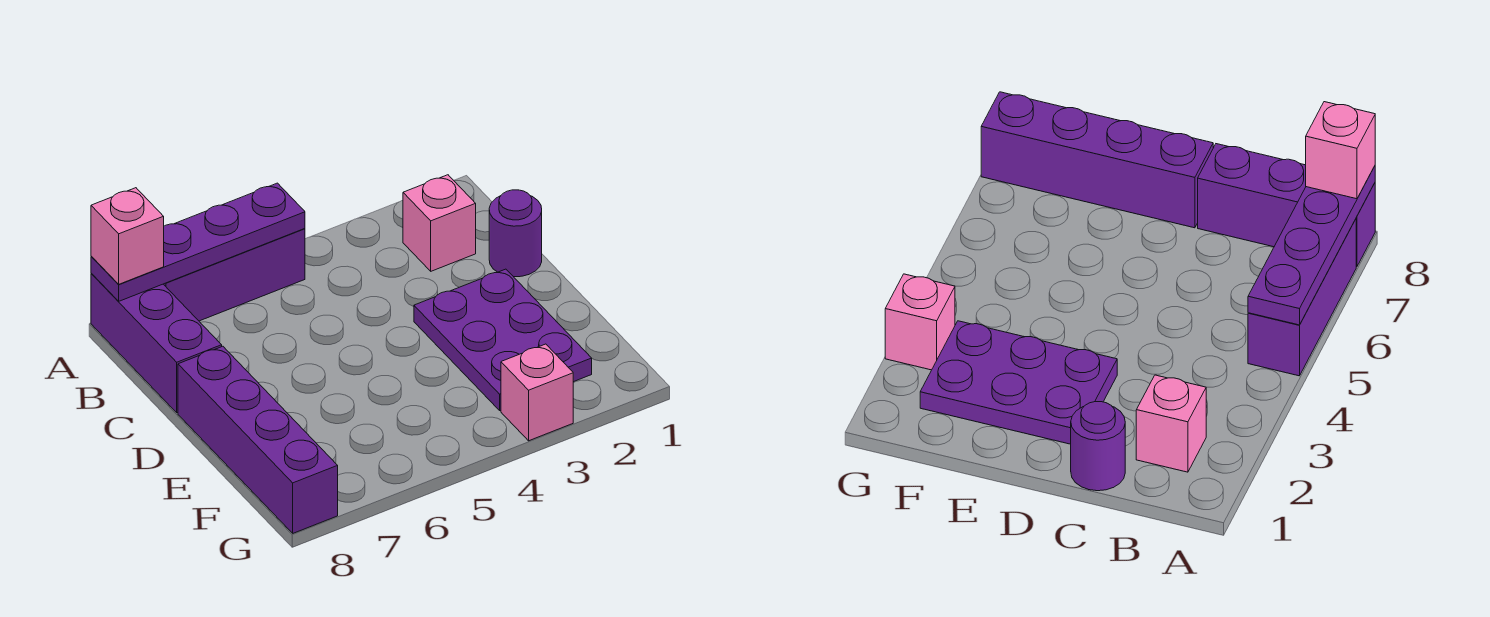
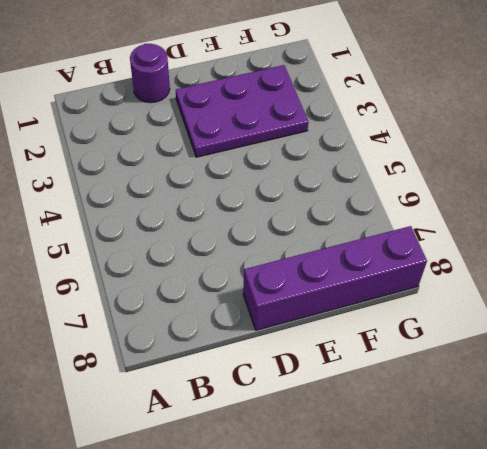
none -> purple 1x3 brick [164,229,305,321]
none -> purple 1x3 brick [91,273,222,413]

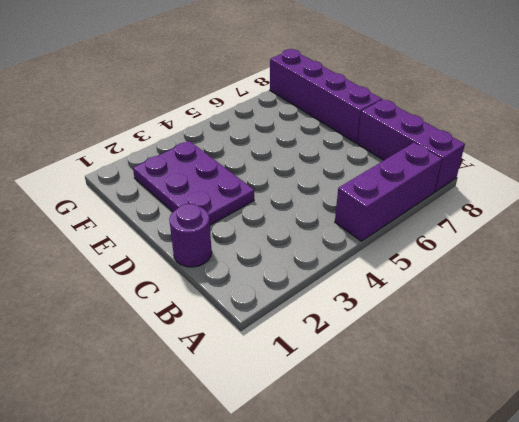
none -> pink 1x1 brick [403,175,476,271]
none -> pink 1x1 brick [501,344,573,441]

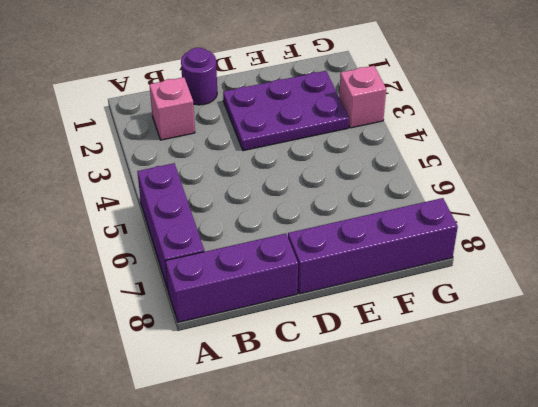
none -> purple 1x4 plate [91,183,305,301]
none -> pink 1x1 brick [91,188,164,284]

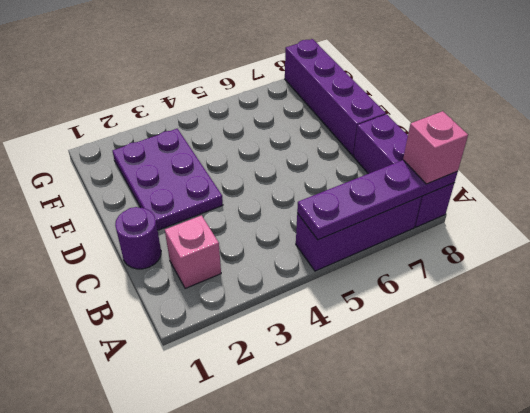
none -> pink 1x1 brick [501,344,573,441]

